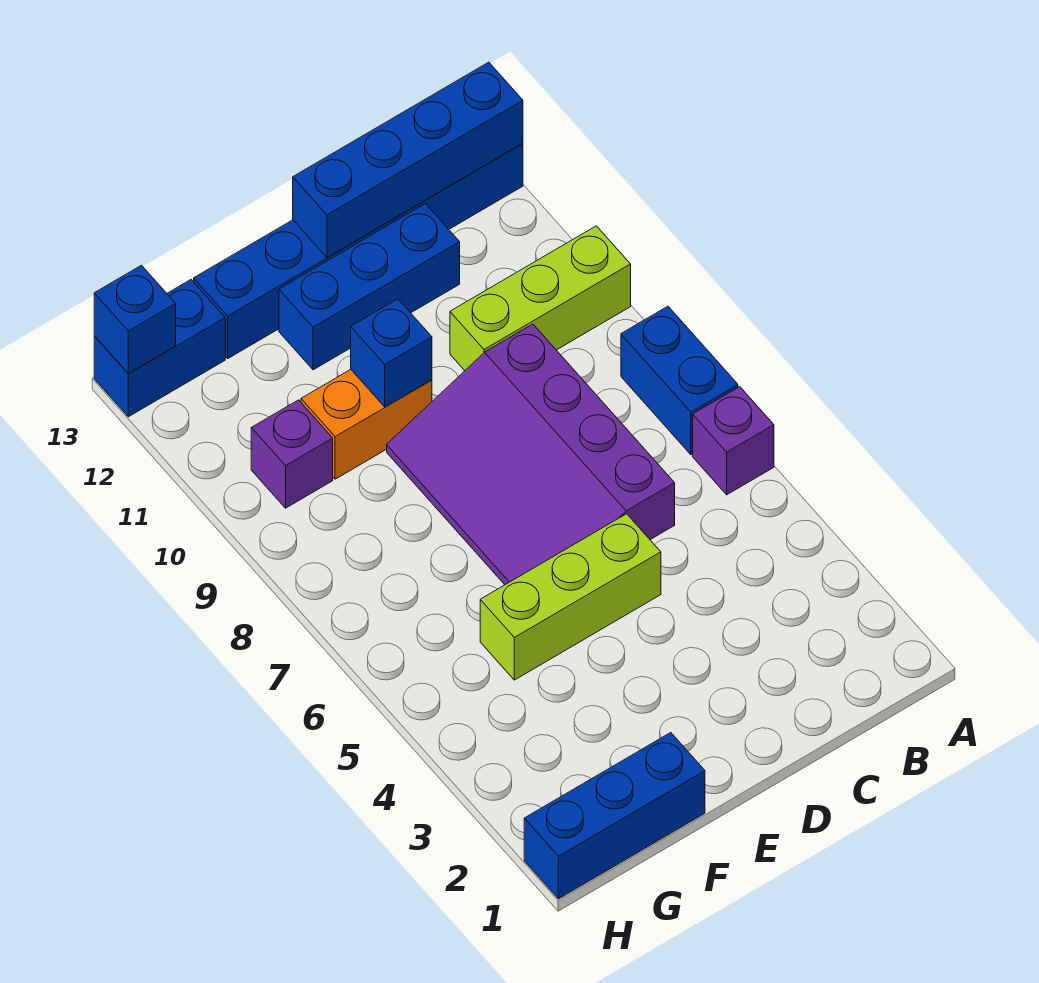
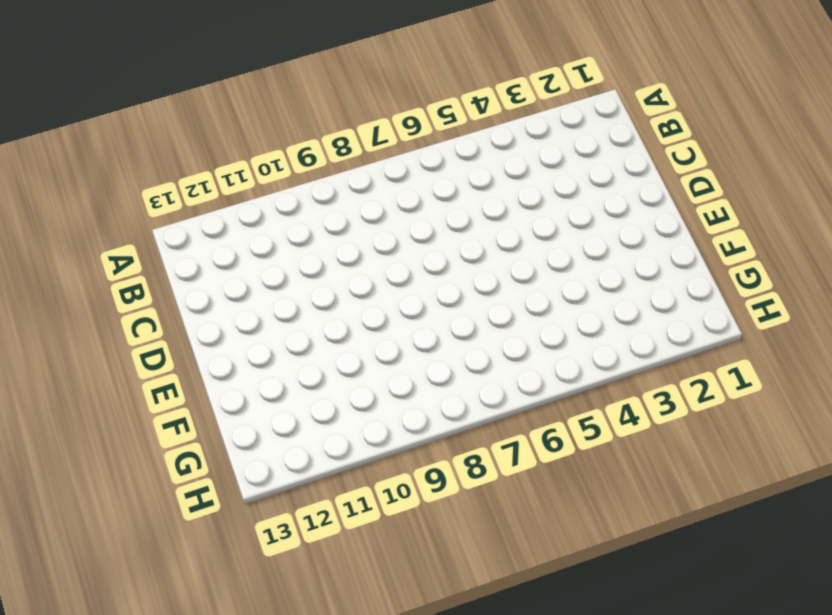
none -> purple 1x1 brick [693,387,774,495]
none -> blue 1x2 brick [621,306,738,454]
none -> lime 1x3 brick [450,226,631,370]

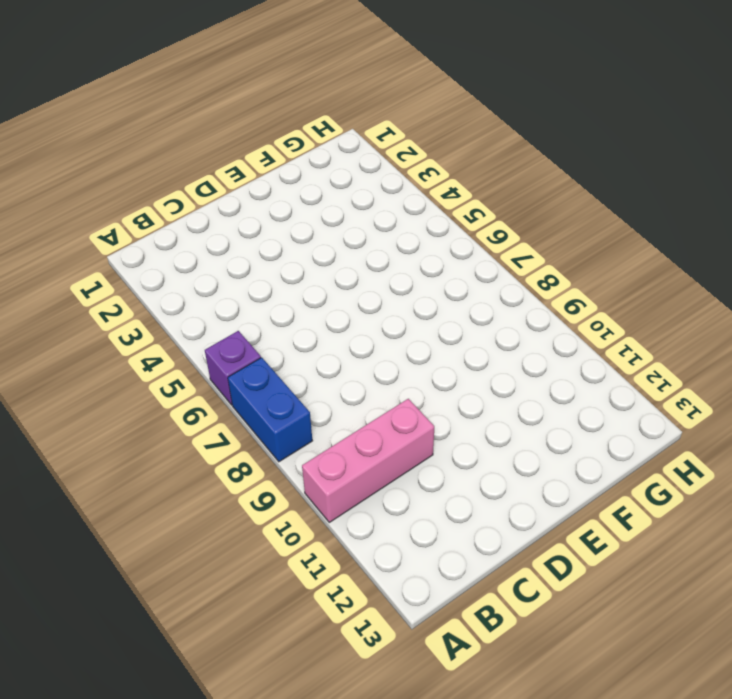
pink 1x3 brick [302,399,434,522] -> lime 1x3 brick [450,226,631,370]
none -> blue 1x6 brick [194,143,523,358]
none -> purple 3x4 slope [387,324,675,585]
none -> blue 1x3 brick [279,204,460,370]

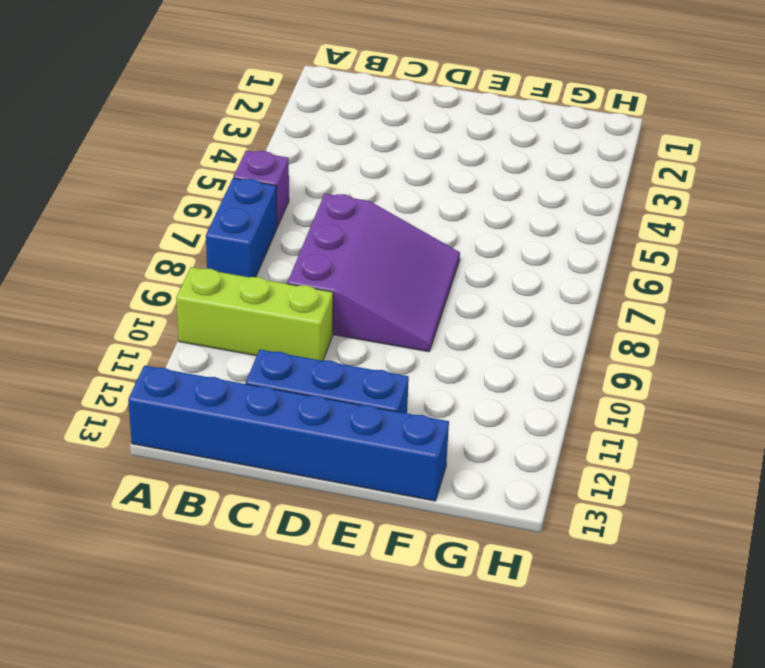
purple 3x3 slope [287,194,460,352] -> purple 3x4 slope [387,324,675,585]
none -> lime 1x3 brick [480,514,661,680]
none -> orange 1x2 brick [301,370,432,479]
none -> blue 1x3 brick [524,733,705,899]

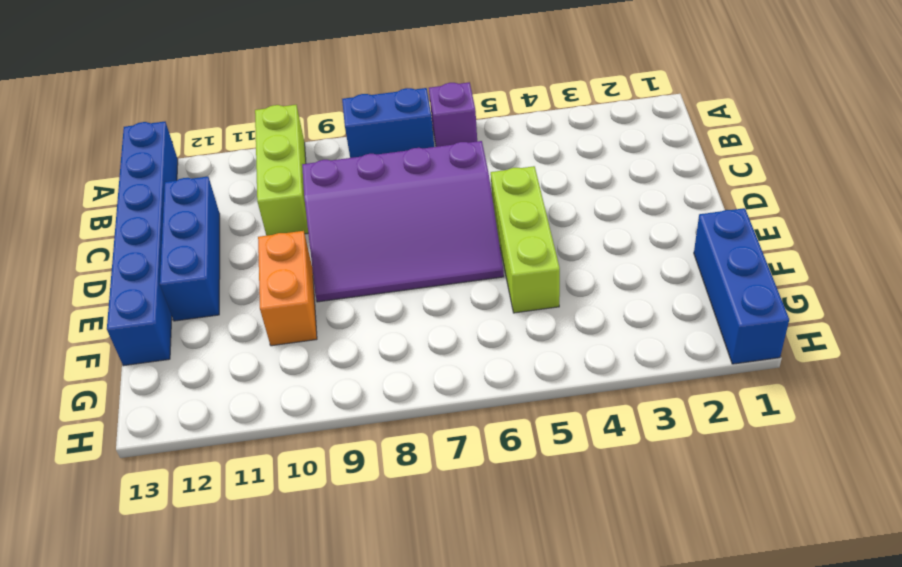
none -> purple 1x1 brick [251,400,333,508]
none -> blue 1x2 brick [94,280,225,417]
none -> blue 1x4 brick [293,62,523,258]

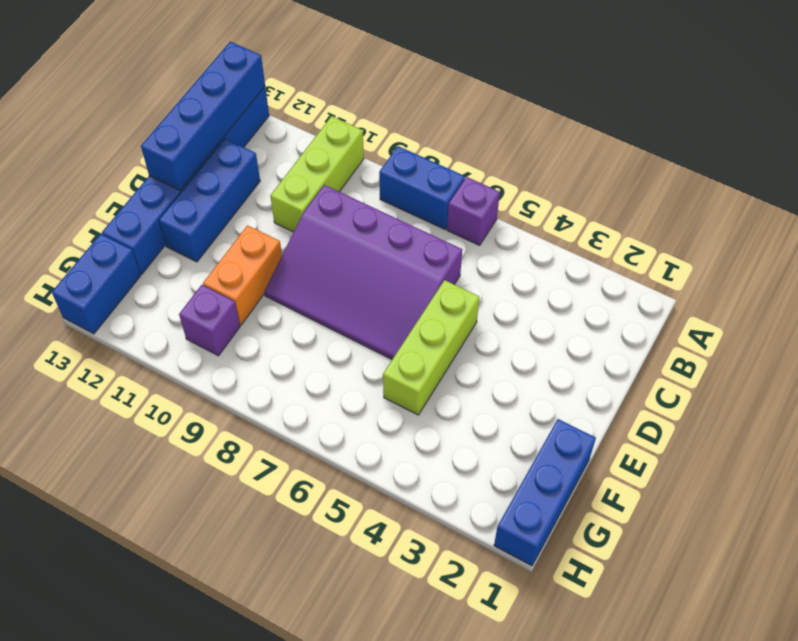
none -> blue 1x1 brick [351,299,432,407]
none -> blue 1x1 brick [94,265,176,374]

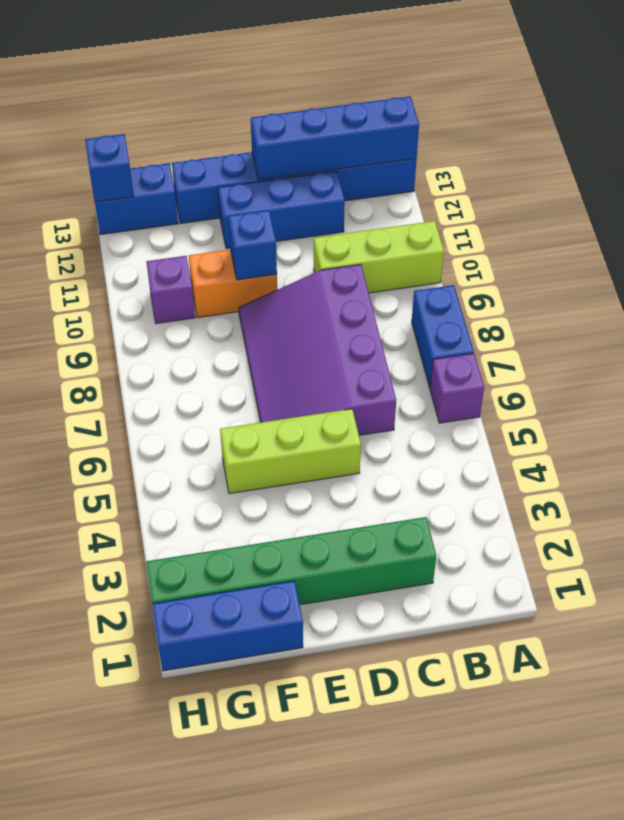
green 1x6 brick [146,517,436,605] -> none

